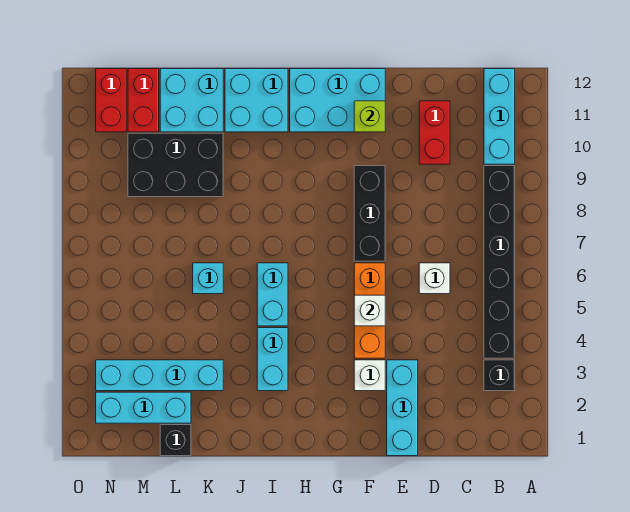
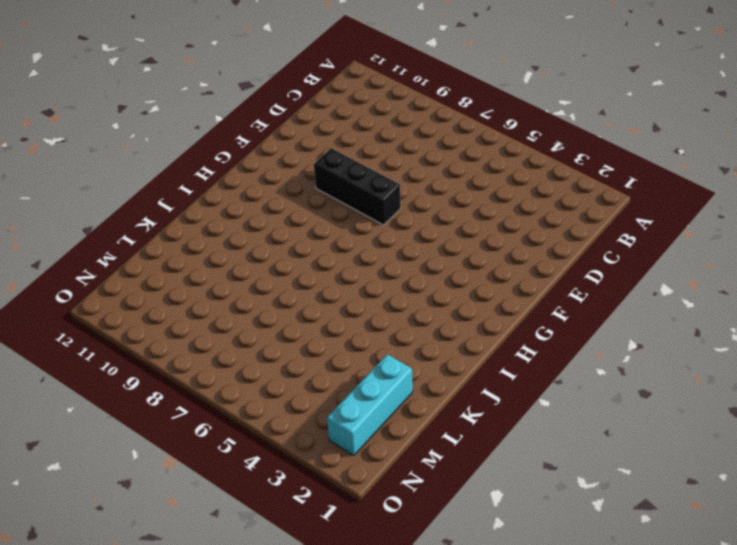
none -> black 1x1 brick [484,360,515,391]
none -> black 1x6 brick [484,166,515,358]
none -> cyan 1x3 brick [484,69,515,164]

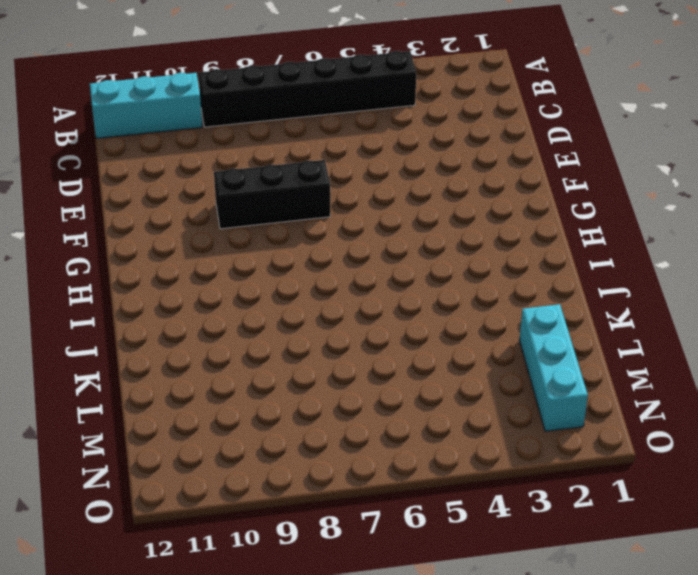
none -> black 1x1 brick [484,360,515,391]
none -> white 1x1 brick [419,263,450,294]
none -> red 1x2 brick [419,101,450,164]

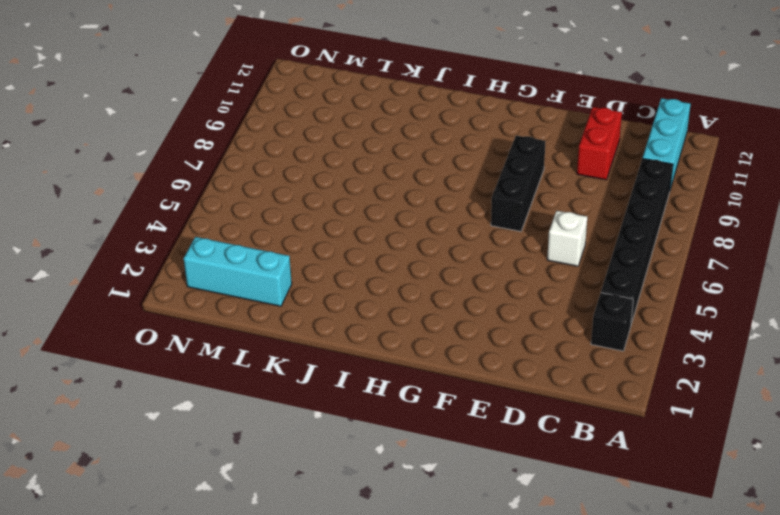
none -> cyan 1x3 brick [387,360,418,456]
none -> white 1x1 brick [354,360,385,391]
none -> orange 1x3 brick [354,263,385,358]

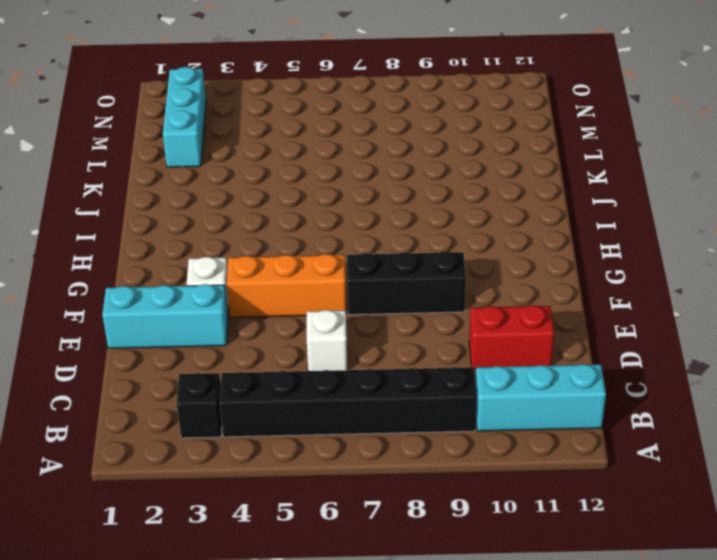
none -> cyan 2x3 brick [290,69,385,132]
none -> cyan 1x2 brick [257,328,288,391]
none -> cyan 1x2 brick [257,263,288,326]

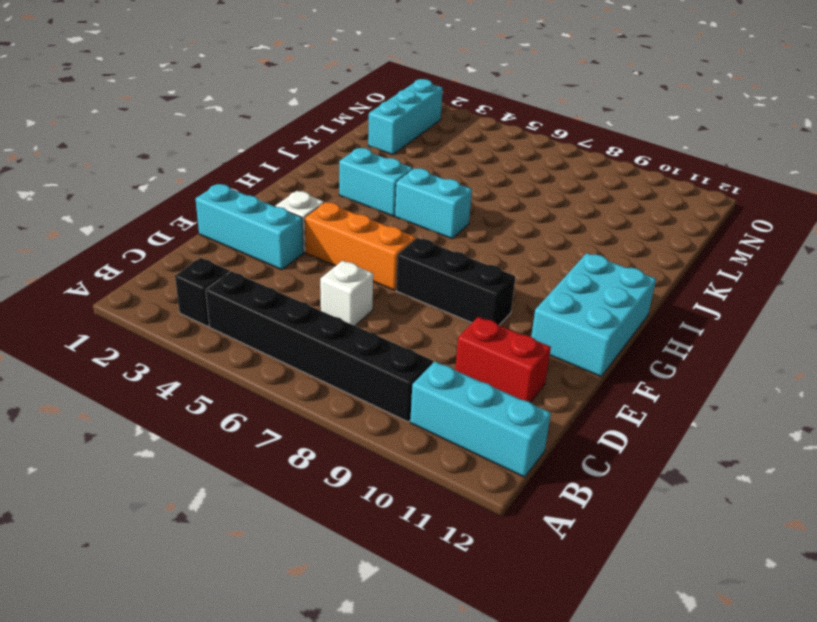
none -> cyan 2x2 brick [225,69,288,132]
none -> cyan 1x4 brick [96,360,223,391]
none -> cyan 1x1 brick [193,263,223,294]

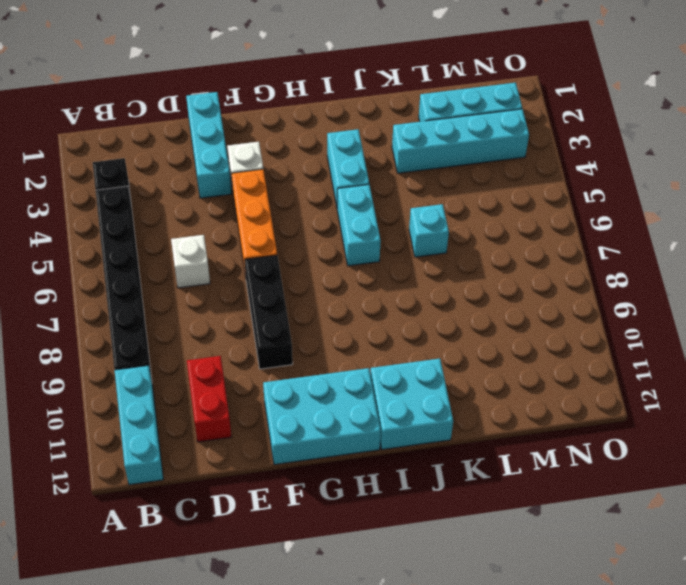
none -> black 2x3 brick [128,133,223,197]
none -> cyan 2x2 brick [160,69,223,132]
none -> black 1x1 brick [160,425,191,456]

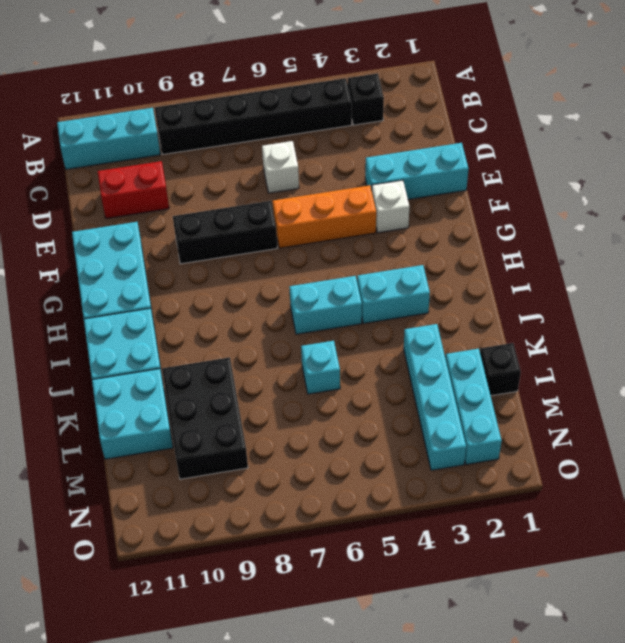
none -> red 1x2 brick [128,69,159,132]
none -> red 1x2 brick [96,69,126,132]
none -> white 1x1 brick [354,295,385,326]

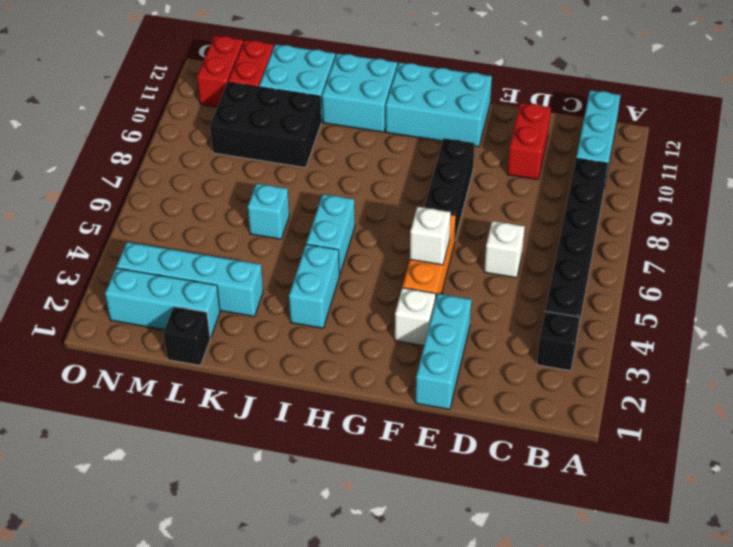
none -> lime 1x1 brick [354,101,385,132]

